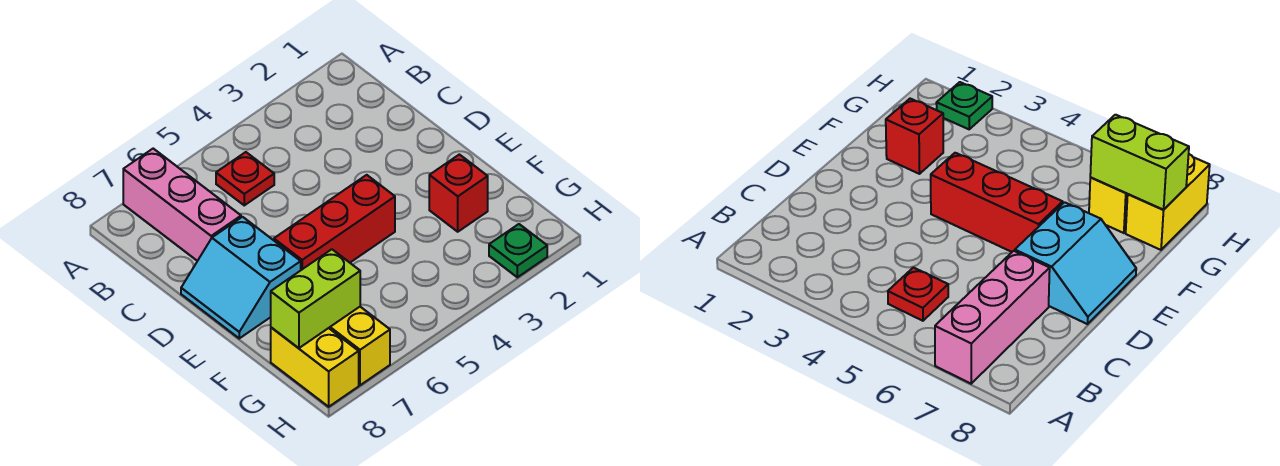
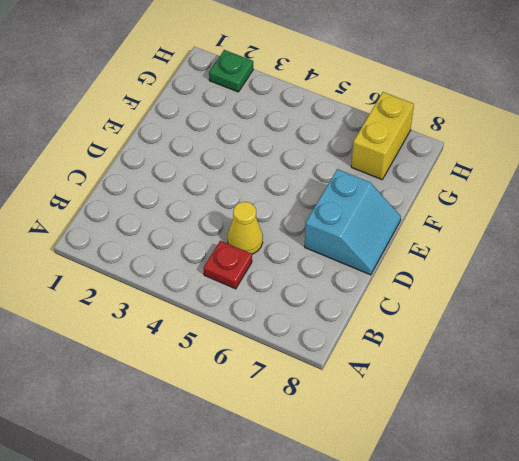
yellow 1x1 cone [228,202,263,254] -> none
none -> pink 1x3 brick [123,149,241,261]
none -> red 1x3 brick [274,175,395,270]

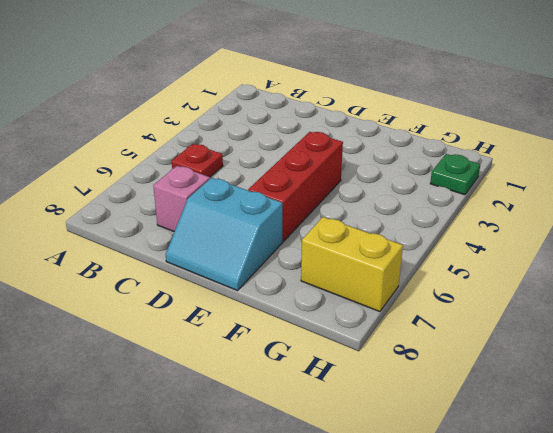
pink 1x1 brick [153,166,210,232] -> pink 1x3 brick [123,149,241,261]
none -> red 1x1 brick [429,154,488,232]
none -> yellow 1x2 brick [271,328,359,407]

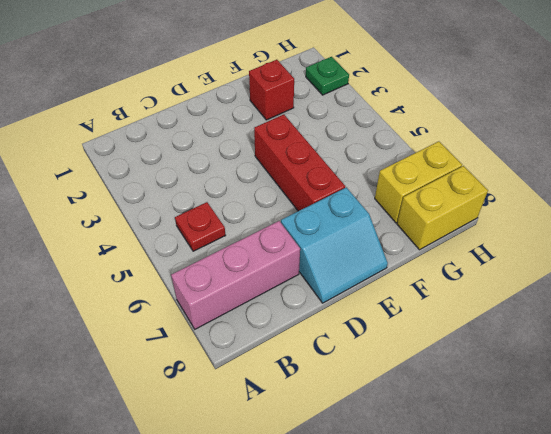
none -> lime 1x2 brick [271,249,360,348]

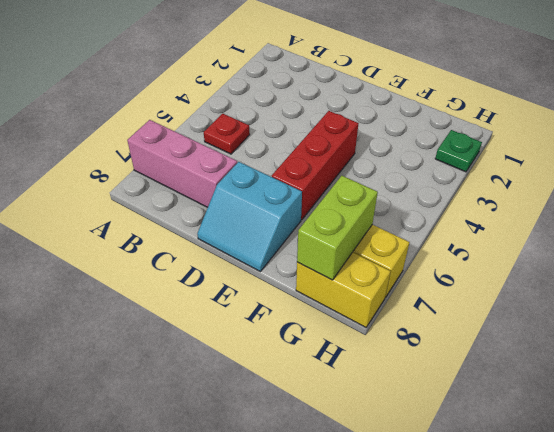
none -> red 1x1 brick [429,154,488,232]

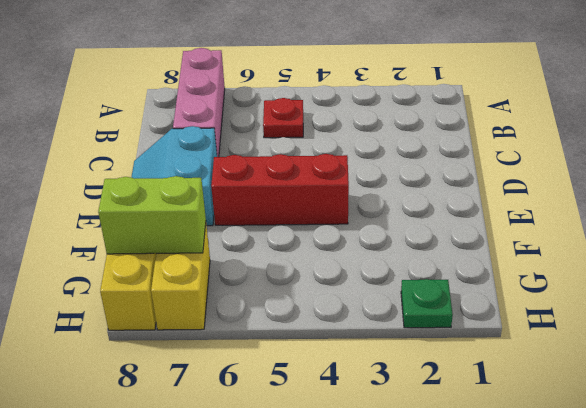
none -> red 1x1 brick [429,154,488,232]

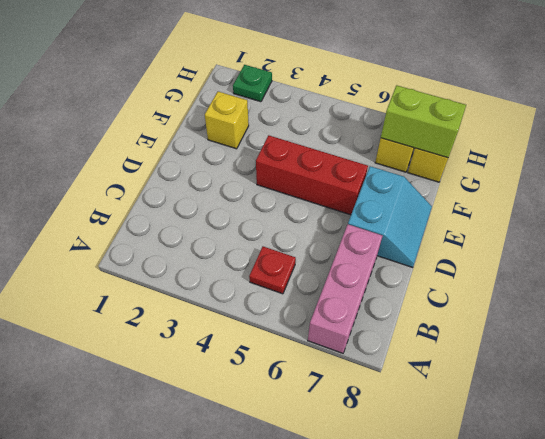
yellow 1x1 brick [205,92,249,149] -> red 1x1 brick [429,154,488,232]

